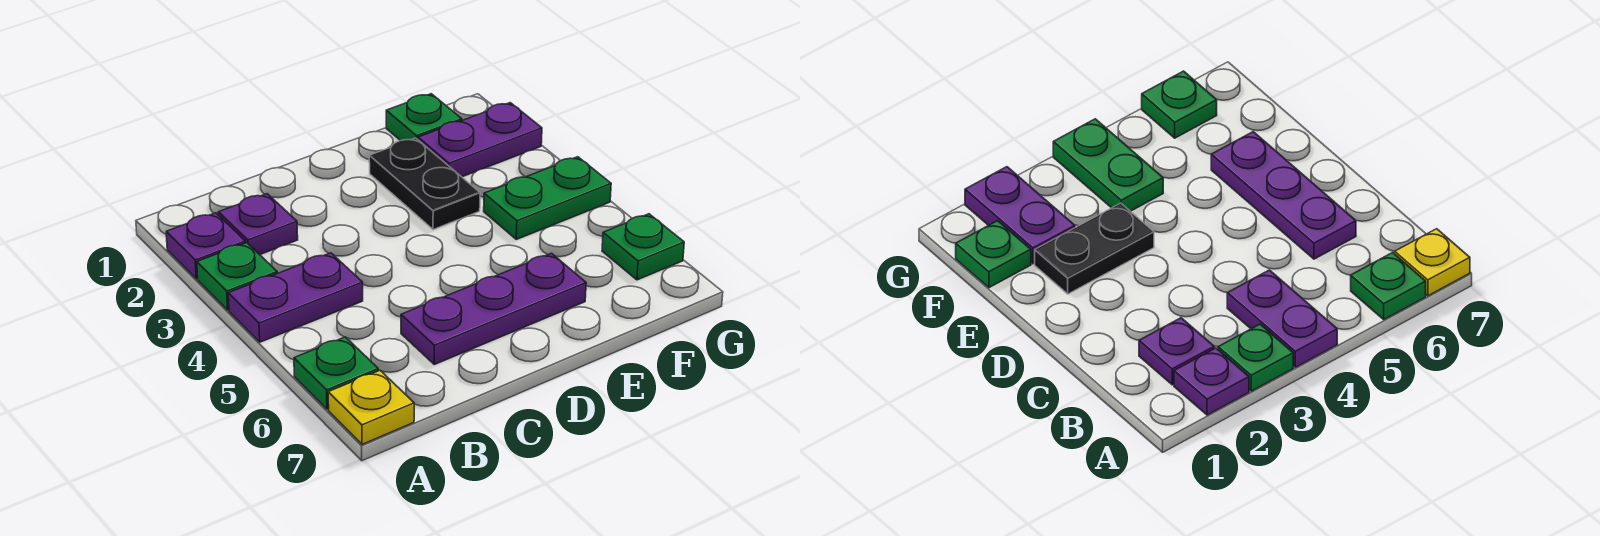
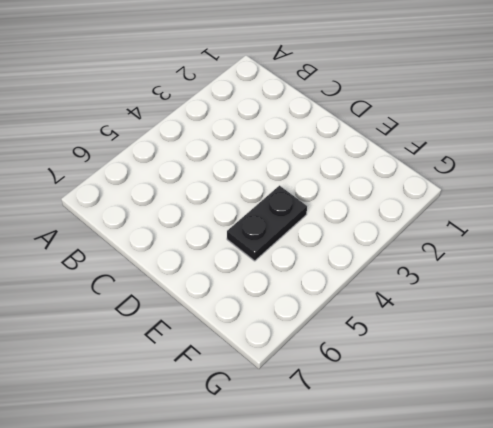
black 1x2 plate [227,186,307,261] -> black 1x2 plate moved to [369,138,480,230]
none -> purple 1x1 plate [166,213,245,279]
none -> green 1x1 plate [197,243,277,310]
none -> purple 1x2 plate [228,253,363,342]

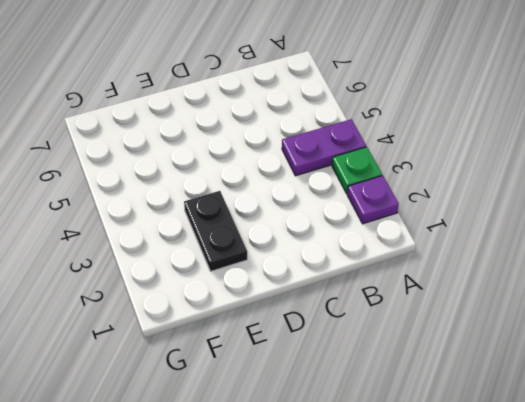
none -> green 1x1 plate [294,337,378,409]
none -> yellow 1x1 plate [328,370,414,444]
none -> purple 1x1 plate [218,194,298,255]

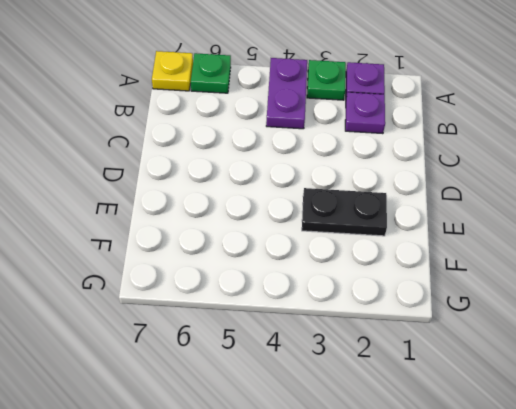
none -> purple 1x3 plate [401,253,586,364]
none -> green 1x1 plate [386,94,462,141]
none -> purple 1x2 plate [418,103,542,177]

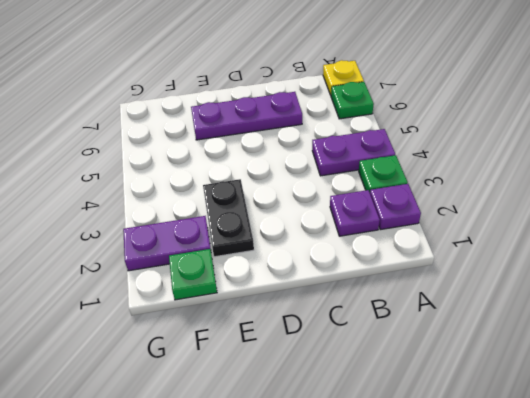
none -> green 1x2 plate [484,157,611,239]
none -> green 1x1 plate [602,214,684,280]

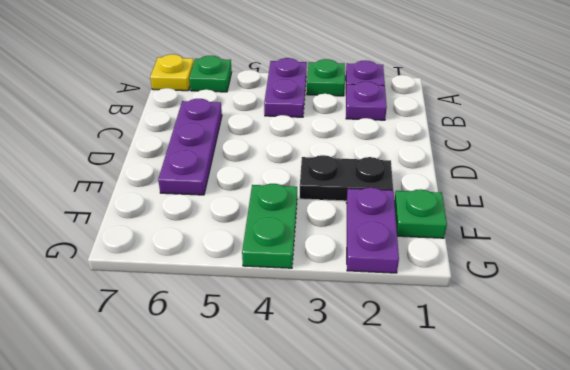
none -> green 1x1 plate [602,214,684,280]

